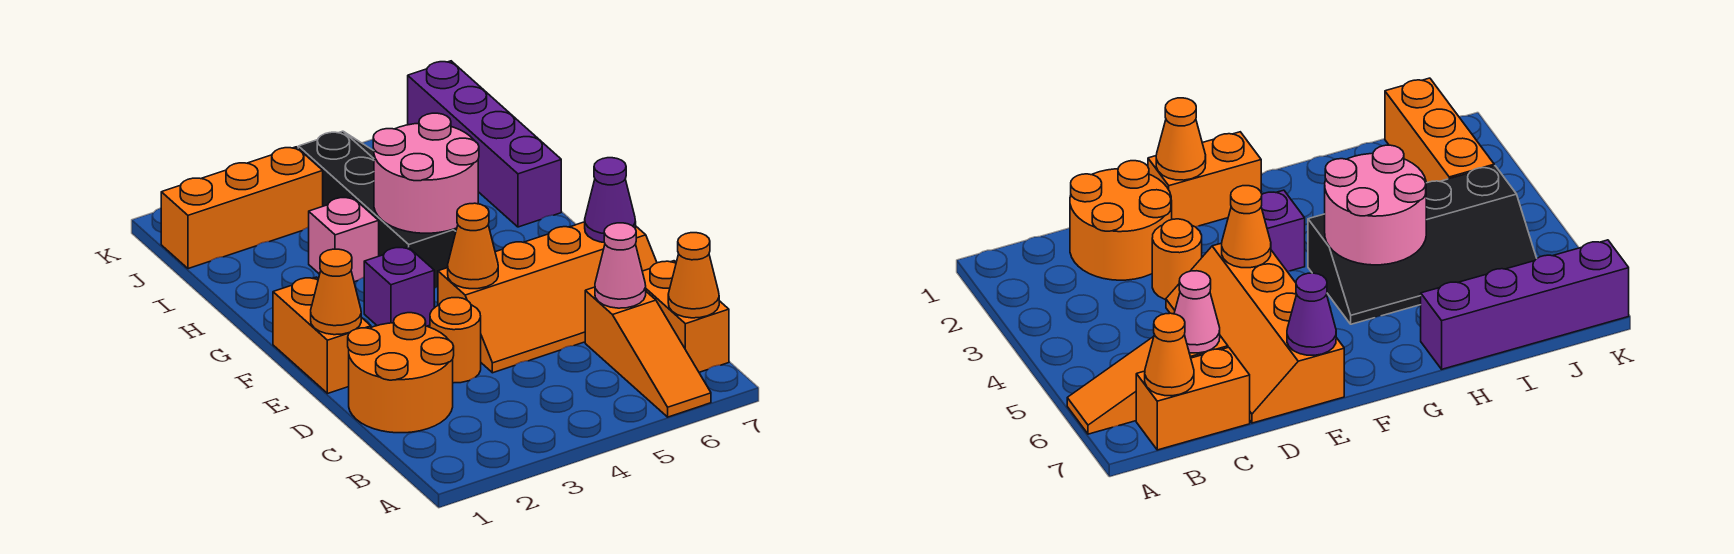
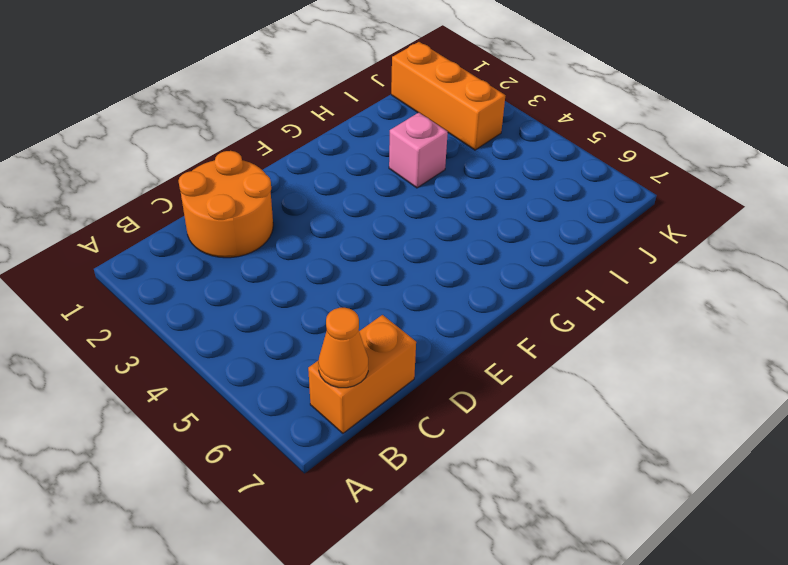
none -> orange 1x3 slope [585,287,711,417]
none -> orange 1x1 round brick [430,298,481,383]
none -> orange 2x4 slope [438,222,657,373]

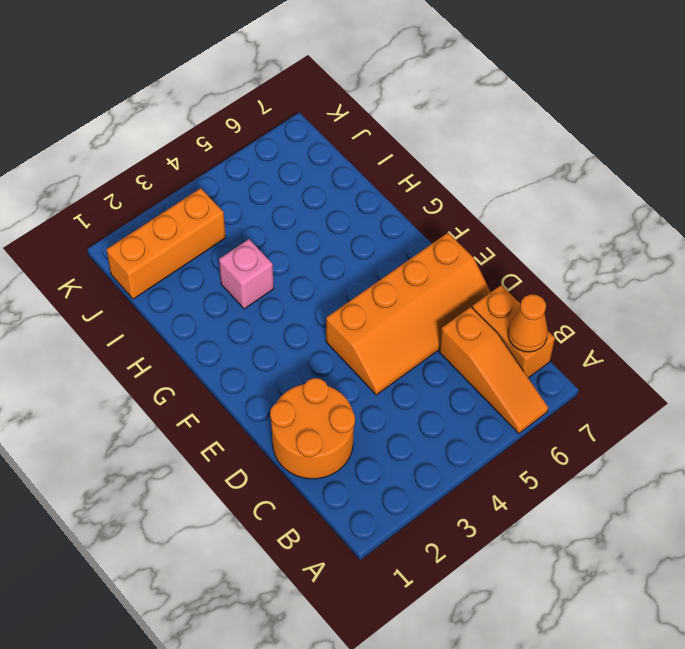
none -> orange 1x1 round brick [430,298,481,383]
none -> orange 1x2 brick [273,277,371,394]
none -> purple 1x1 brick [364,247,434,326]

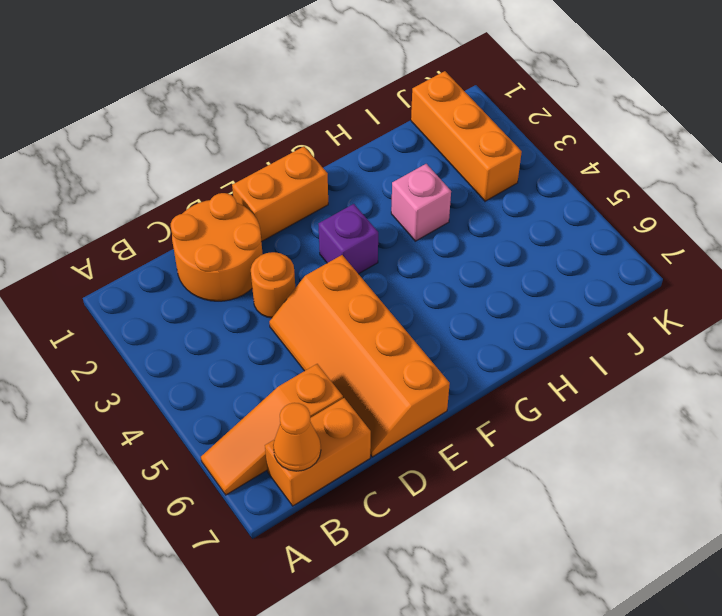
none -> black 2x4 slope [298,131,457,288]
none -> purple 1x4 brick [408,61,561,227]
none -> pink 1x1 cone [595,223,646,308]

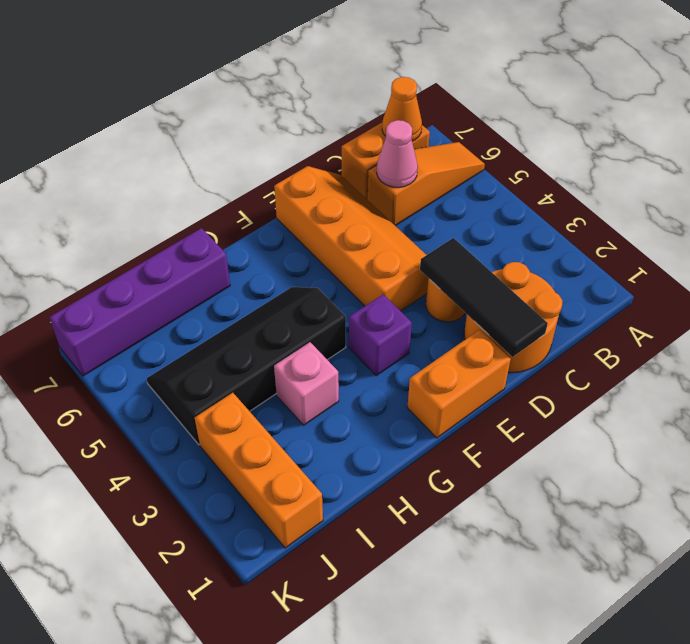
black 1x3 tile [420,238,548,357] -> none
none -> orange 1x1 cone [311,249,361,335]
none -> orange 1x1 cone [448,203,498,289]
none -> purple 1x1 cone [585,158,636,242]

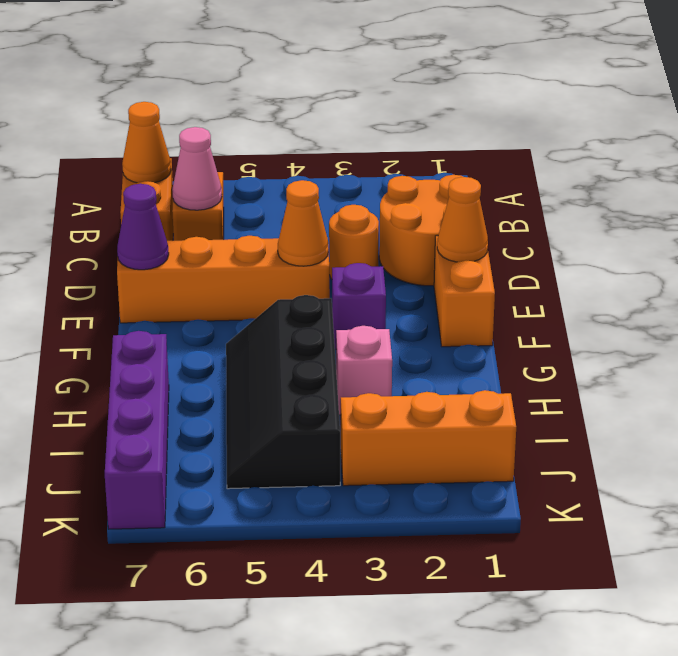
none -> pink 2x2 round brick [373,113,479,233]

